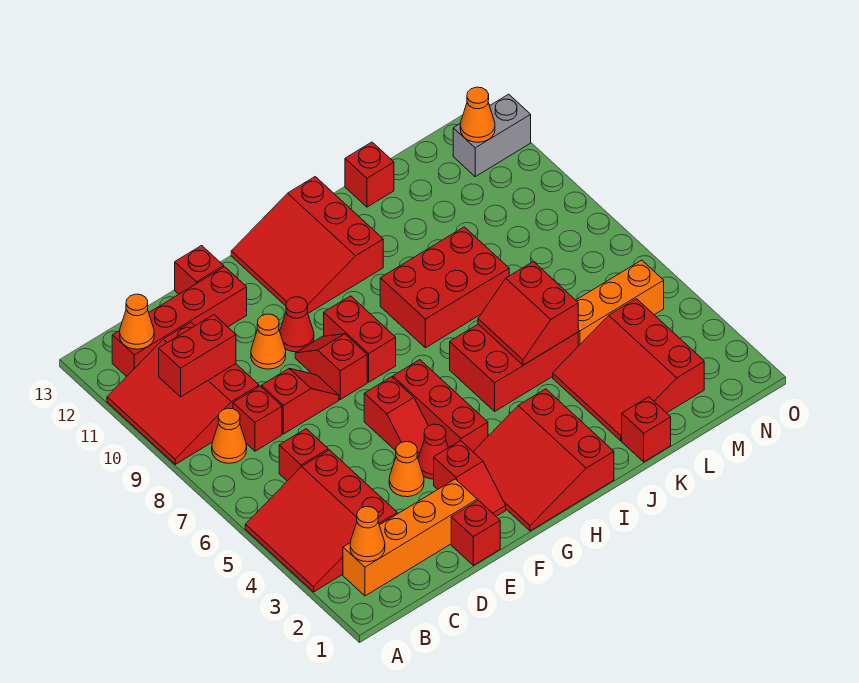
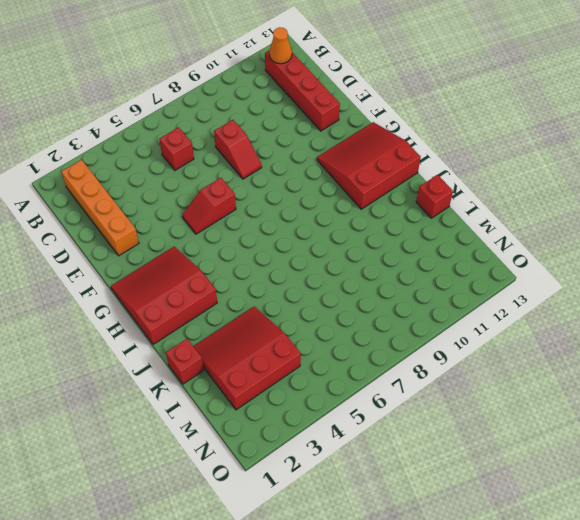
none -> red 3x3 slope [245,450,397,592]
none -> red 3x3 slope [107,323,259,464]
none -> orange 1x1 cone [212,408,247,463]
none -> red 1x1 brick [233,386,282,451]

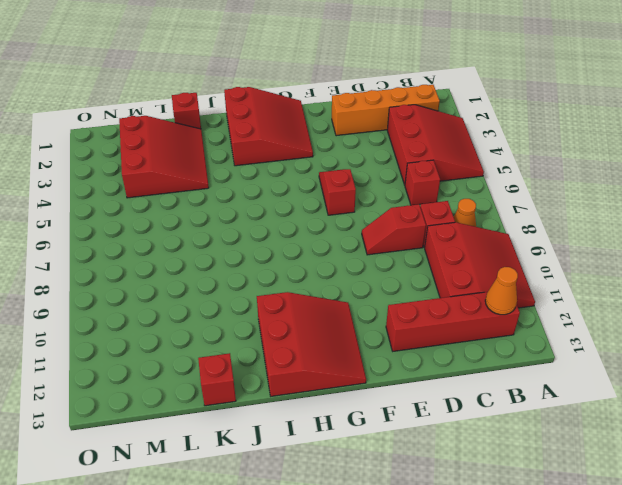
none -> red 1x1 brick [451,500,500,565]
none -> orange 1x1 cone [389,442,424,497]
none -> orange 1x1 cone [251,314,286,369]
none -> red 1x1 brick [175,246,224,294]

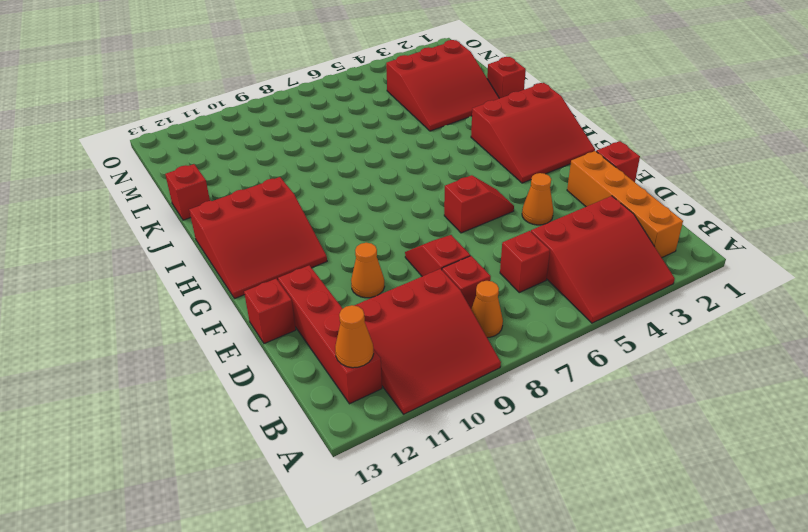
none -> red 1x2 slope [434,441,506,516]
none -> red 1x1 cone [418,424,448,479]
none -> red 1x2 slope [295,334,367,399]
none -> red 1x1 cone [280,297,314,352]

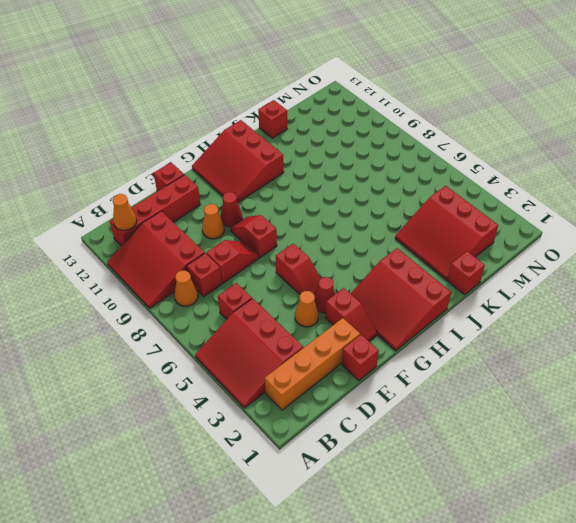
none -> red 1x3 brick [393,360,488,451]
none -> red 1x2 brick [324,296,396,382]
none -> red 2x3 brick [450,324,578,411]
none -> red 2x3 brick [380,227,509,348]

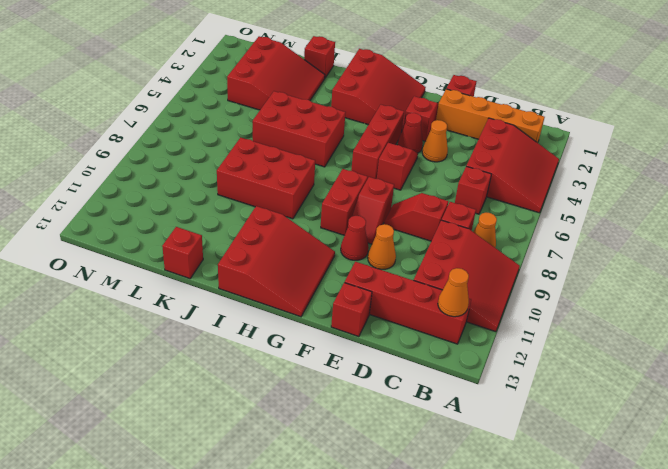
none -> orange 1x3 brick [576,260,664,346]
none -> grey 1x2 brick [453,94,531,176]
none -> orange 1x1 cone [350,507,385,562]
none -> red 1x2 brick [159,315,236,397]

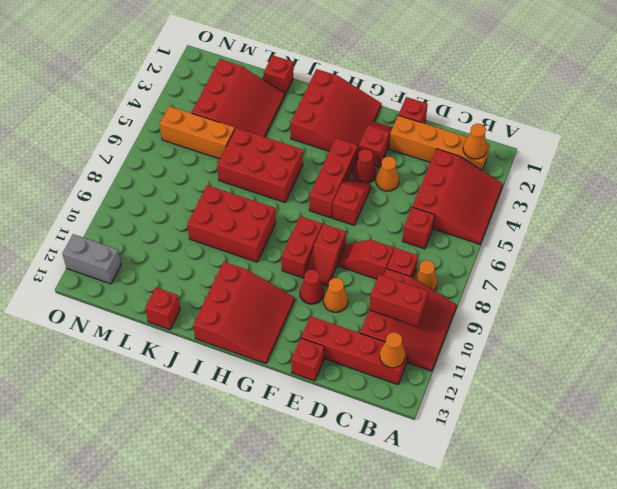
none -> red 2x2 slope [478,261,578,365]
none -> orange 1x1 cone [460,87,495,142]

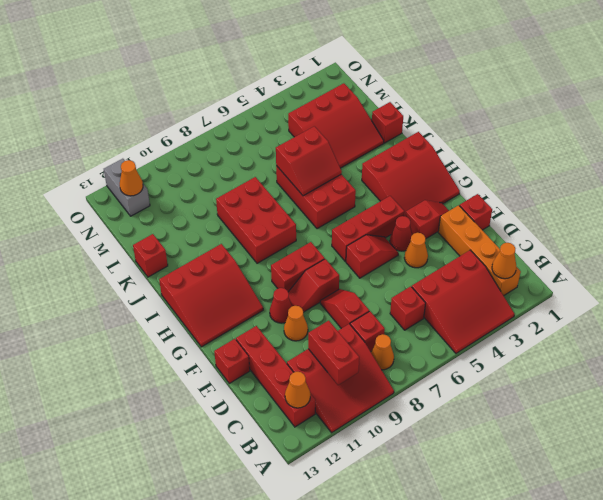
none -> orange 1x3 brick [576,260,664,346]

